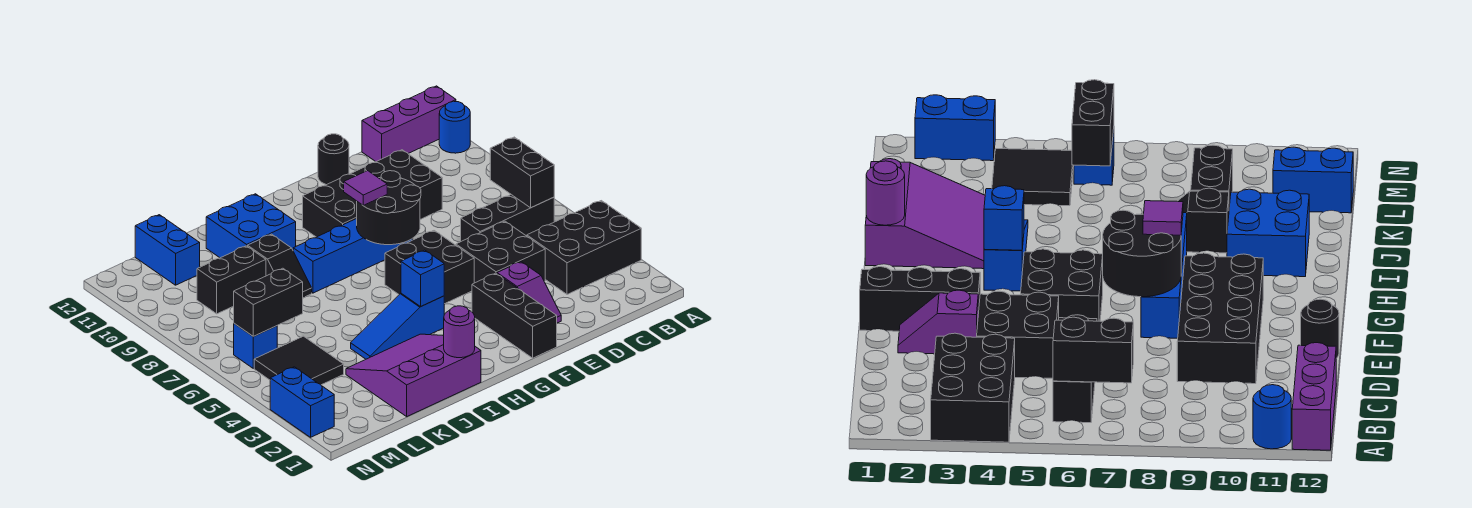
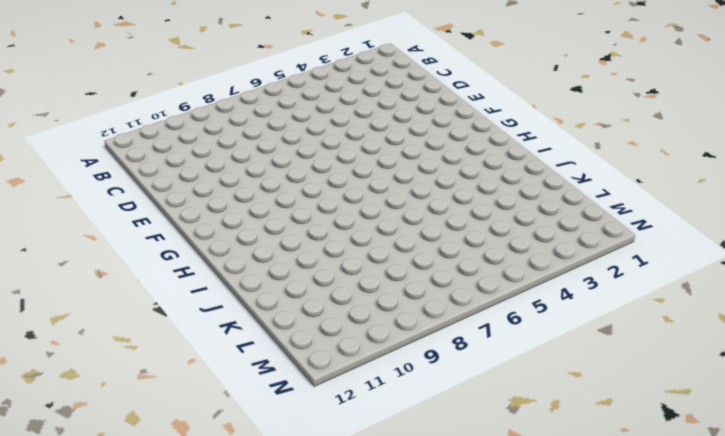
none -> black 2x3 brick [527,201,641,294]
none -> blue 1x1 round brick [439,101,470,153]
none -> purple 1x3 brick [362,86,456,162]

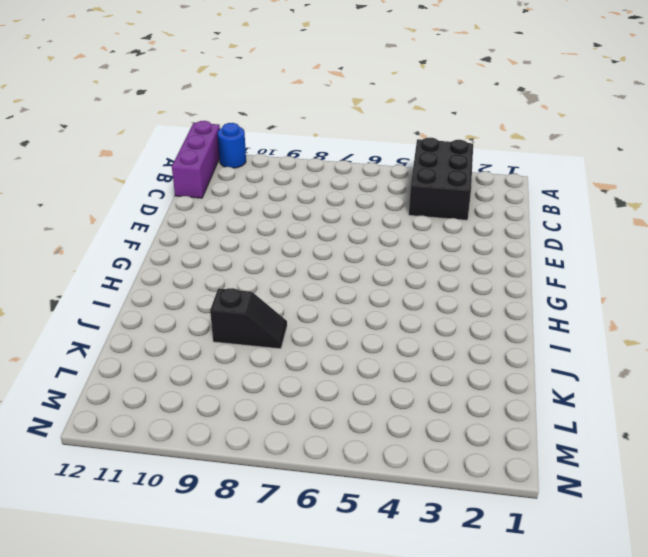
none -> black 1x3 brick [461,195,554,241]
none -> black 2x2 brick [456,221,545,283]
none -> black 2x4 brick [303,150,442,237]

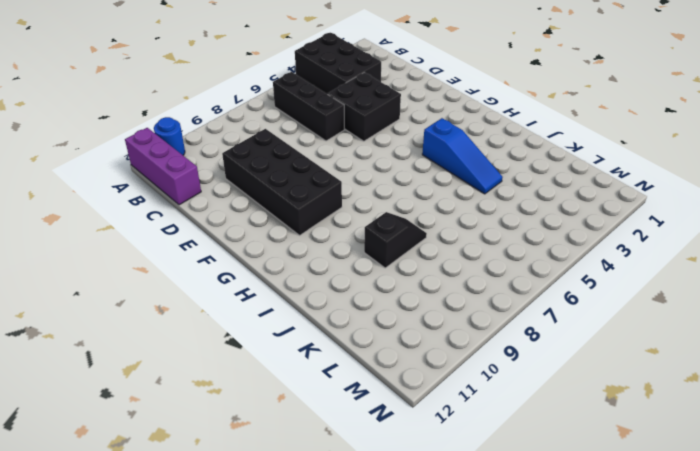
none -> purple 1x2 slope [497,262,561,323]
none -> black 1x1 round brick [318,134,349,185]
none -> black 1x3 brick [472,273,557,358]

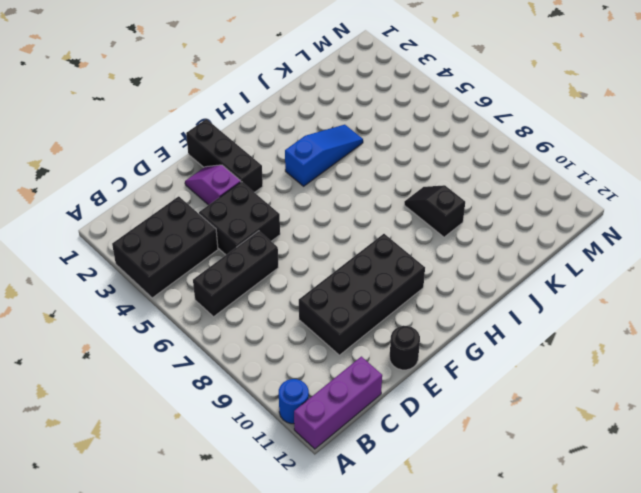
none -> black 2x2 brick [385,231,474,304]
none -> blue 1x4 brick [293,219,413,293]
none -> purple 3x3 slope [346,334,481,416]

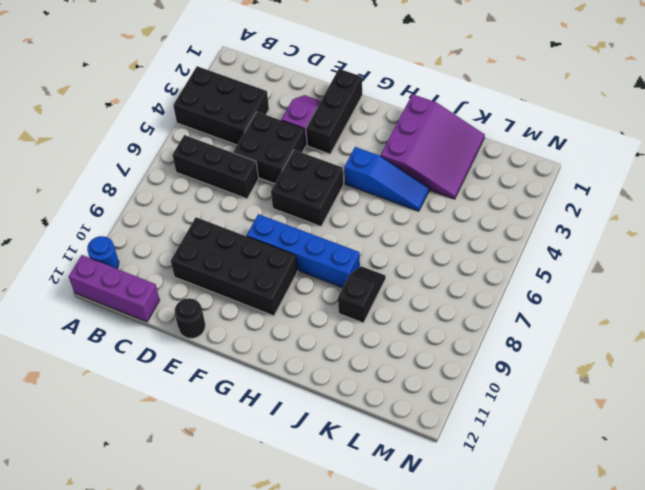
purple 3x3 slope [381,94,485,199] -> purple 3x3 slope turned to [346,334,481,416]
none -> blue 2x2 brick [206,194,296,258]
none -> black 1x2 brick [197,246,266,314]
none -> black 2x2 tile [254,336,344,385]

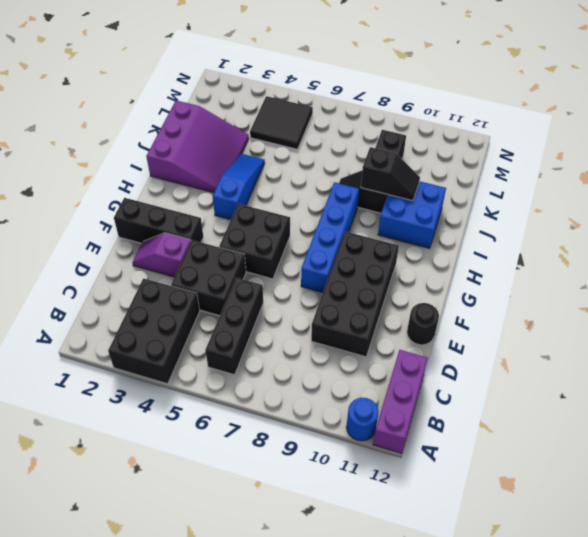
black 1x2 slope [361,147,420,201] -> none
none -> blue 1x2 brick [135,215,200,285]
none -> blue 1x1 brick [234,324,277,368]
none -> blue 1x2 brick [270,367,334,437]

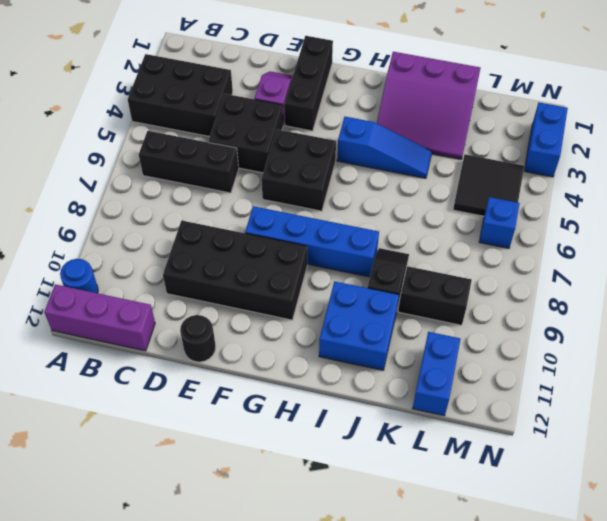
none -> black 1x2 brick [490,137,554,208]
none -> black 2x2 round brick [357,171,421,245]
none -> blue 1x1 brick [401,250,444,306]

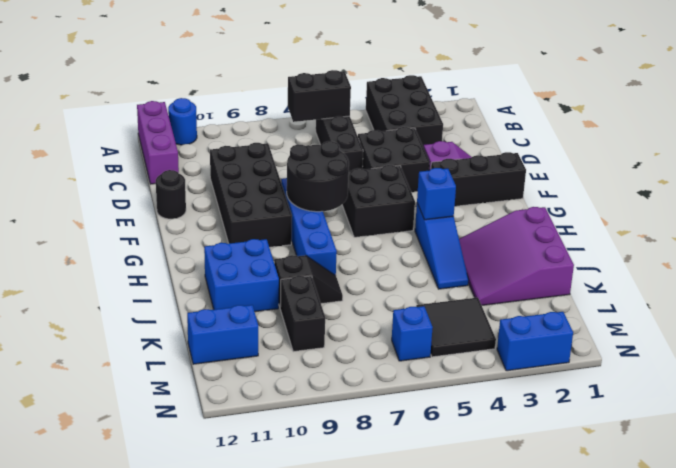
none -> purple 1x1 round brick [444,306,475,358]
none -> black 1x2 brick [234,268,303,336]
none -> purple 1x1 tile [344,171,387,205]

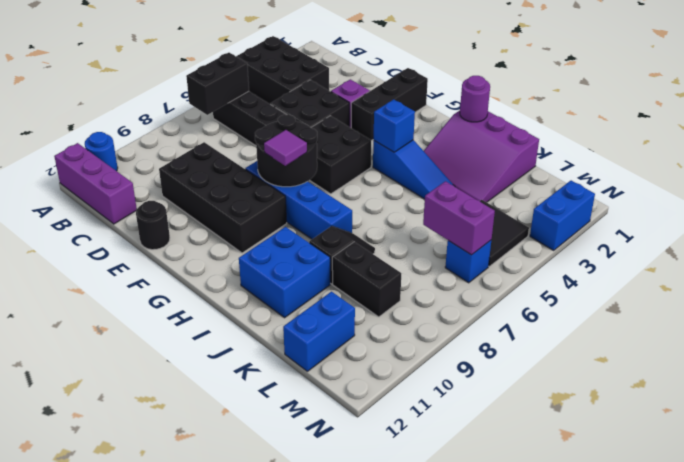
purple 1x2 brick [423,181,495,255] -> black 1x2 brick [234,268,303,336]

